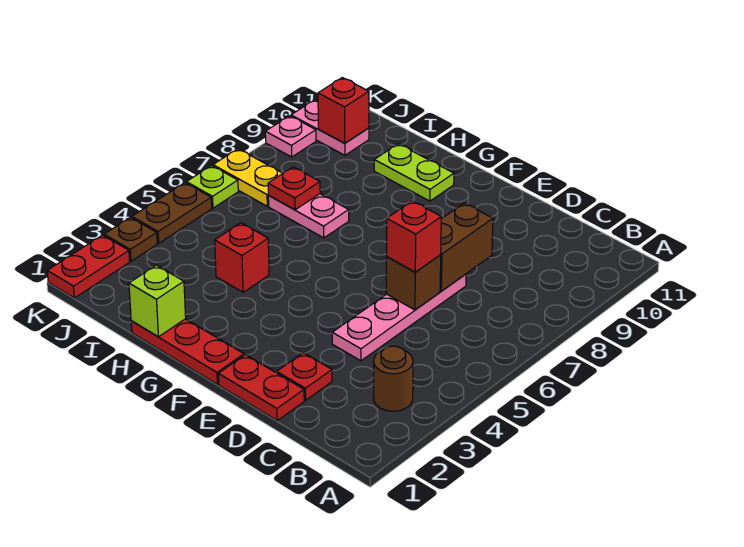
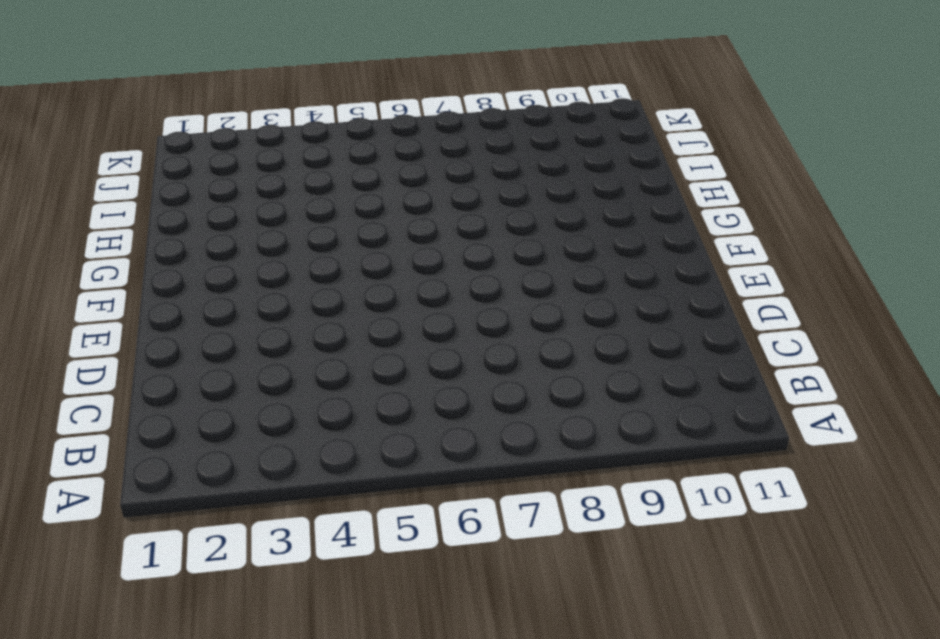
none -> brown 1x1 round brick [374,346,413,411]
none -> red 1x2 plate [218,355,304,420]
none -> red 1x1 plate [277,353,332,400]

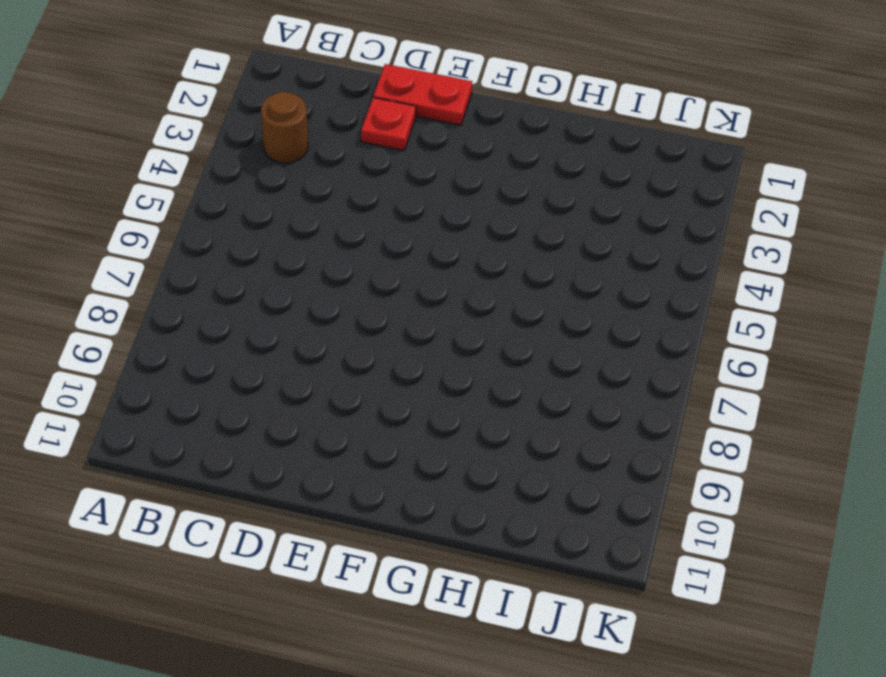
none -> pink 1x4 plate [332,274,466,361]
none -> red 1x3 plate [131,319,244,384]
none -> lime 1x2 plate [374,144,454,201]

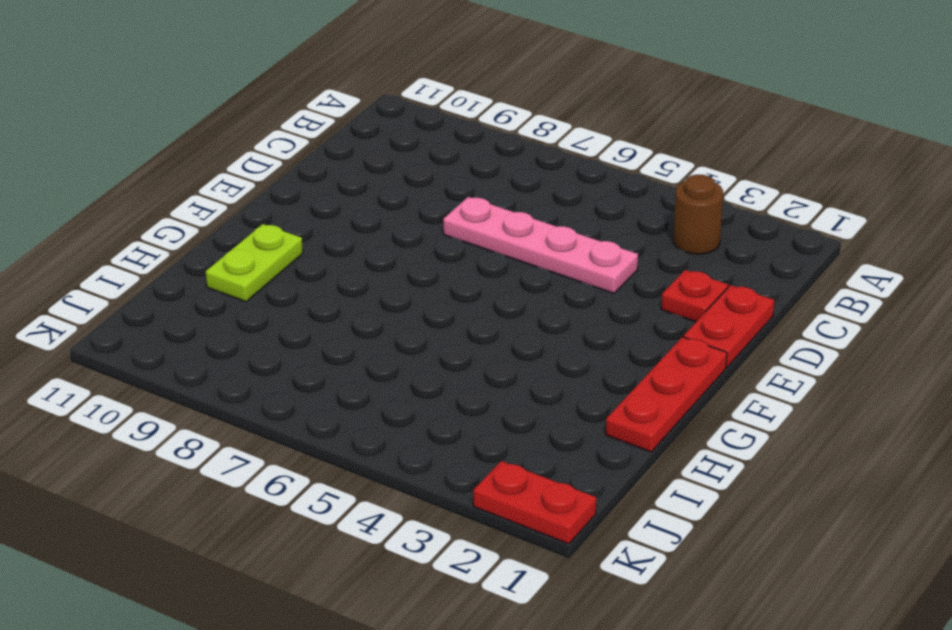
none -> red 1x1 brick [215,223,269,292]
none -> pink 1x2 plate [268,194,349,238]
none -> yellow 1x2 plate [213,149,283,206]

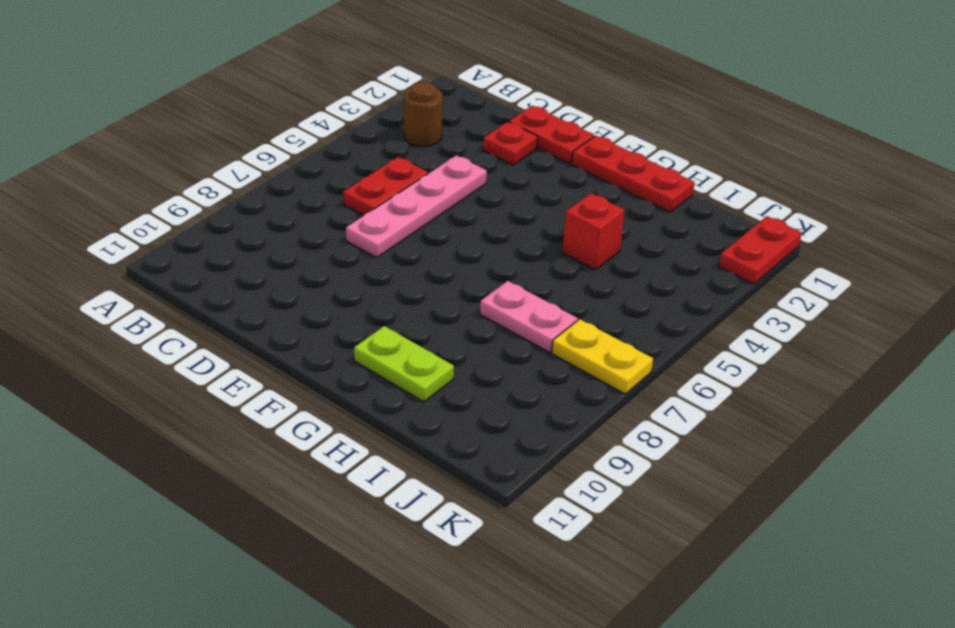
red 1x2 plate [343,157,428,216] -> none
none -> pink 1x2 plate [291,100,369,155]
none -> brown 1x1 plate [104,217,157,261]
none -> brown 1x2 plate [132,183,212,243]

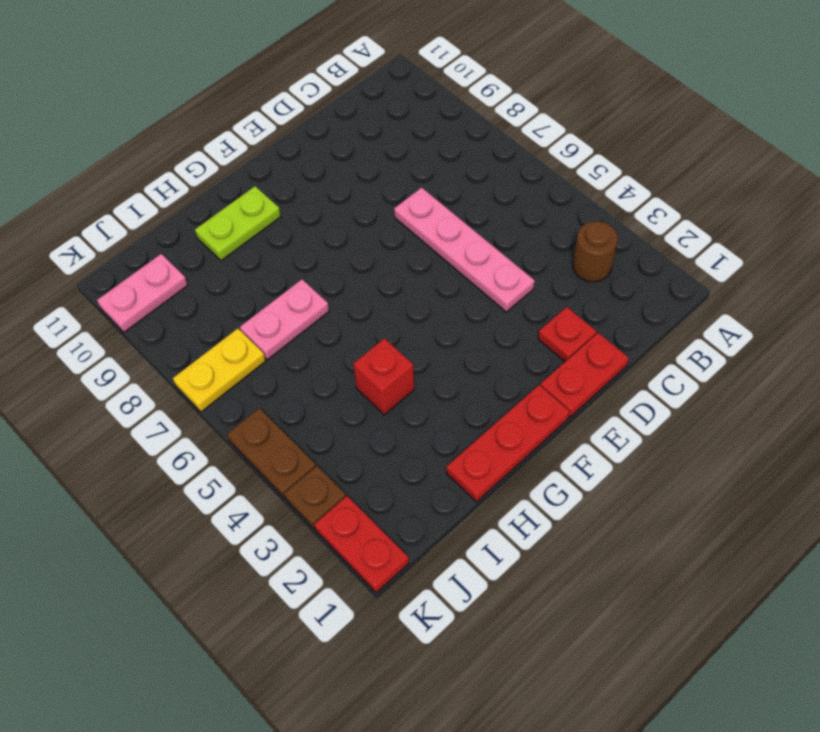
none -> lime 1x1 plate [186,166,238,208]
none -> pink 1x1 plate [265,116,316,157]
none -> brown 1x1 brick [386,255,441,310]

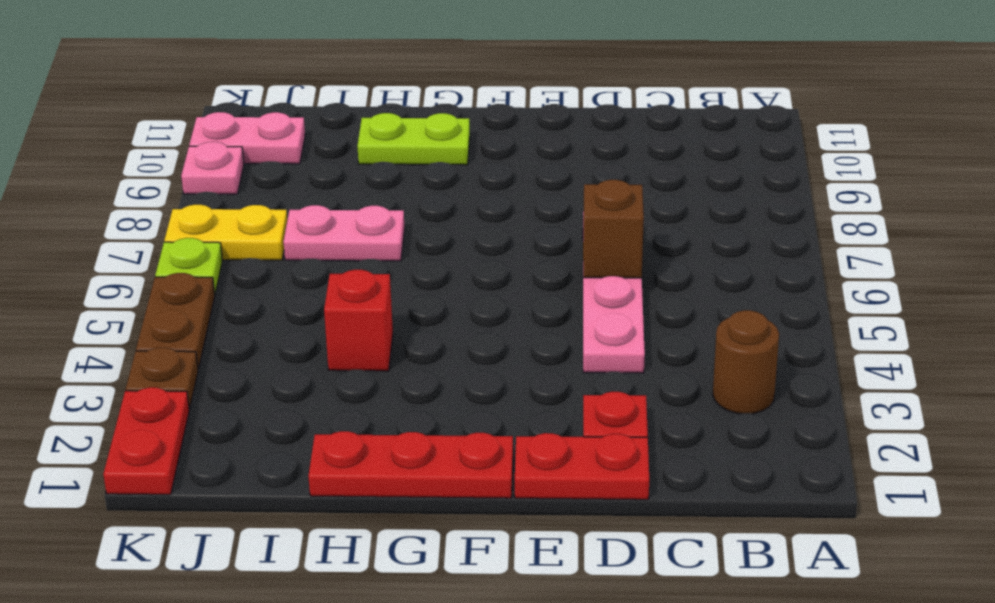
none -> brown 1x2 brick [440,203,493,291]
none -> lime 1x1 brick [129,265,186,337]
none -> red 1x1 plate [268,167,320,210]

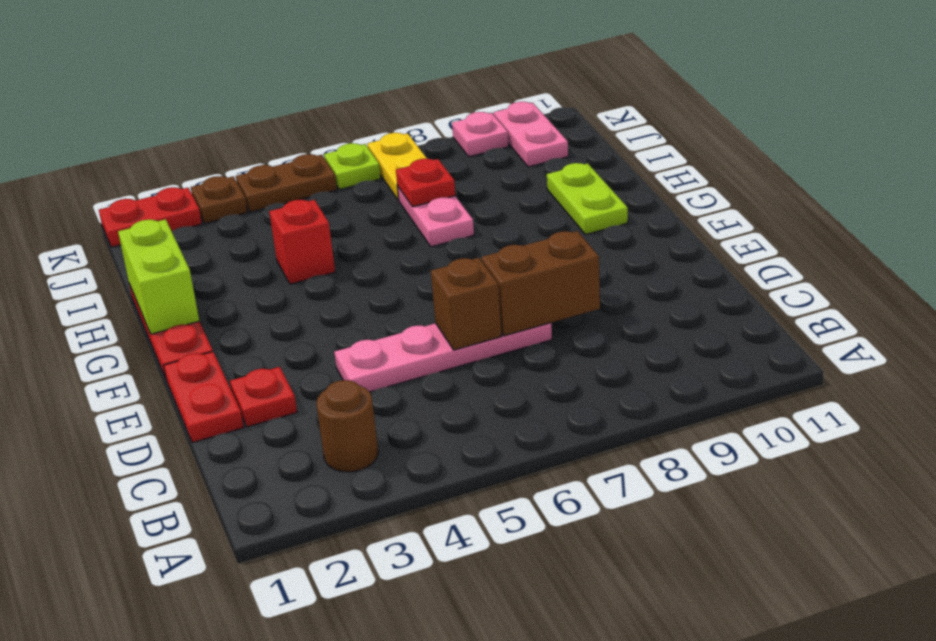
lime 1x2 brick [118,219,199,334] -> lime 1x1 brick [129,265,186,337]
none -> red 1x1 brick [318,78,369,143]
none -> red 1x1 brick [387,201,441,272]

